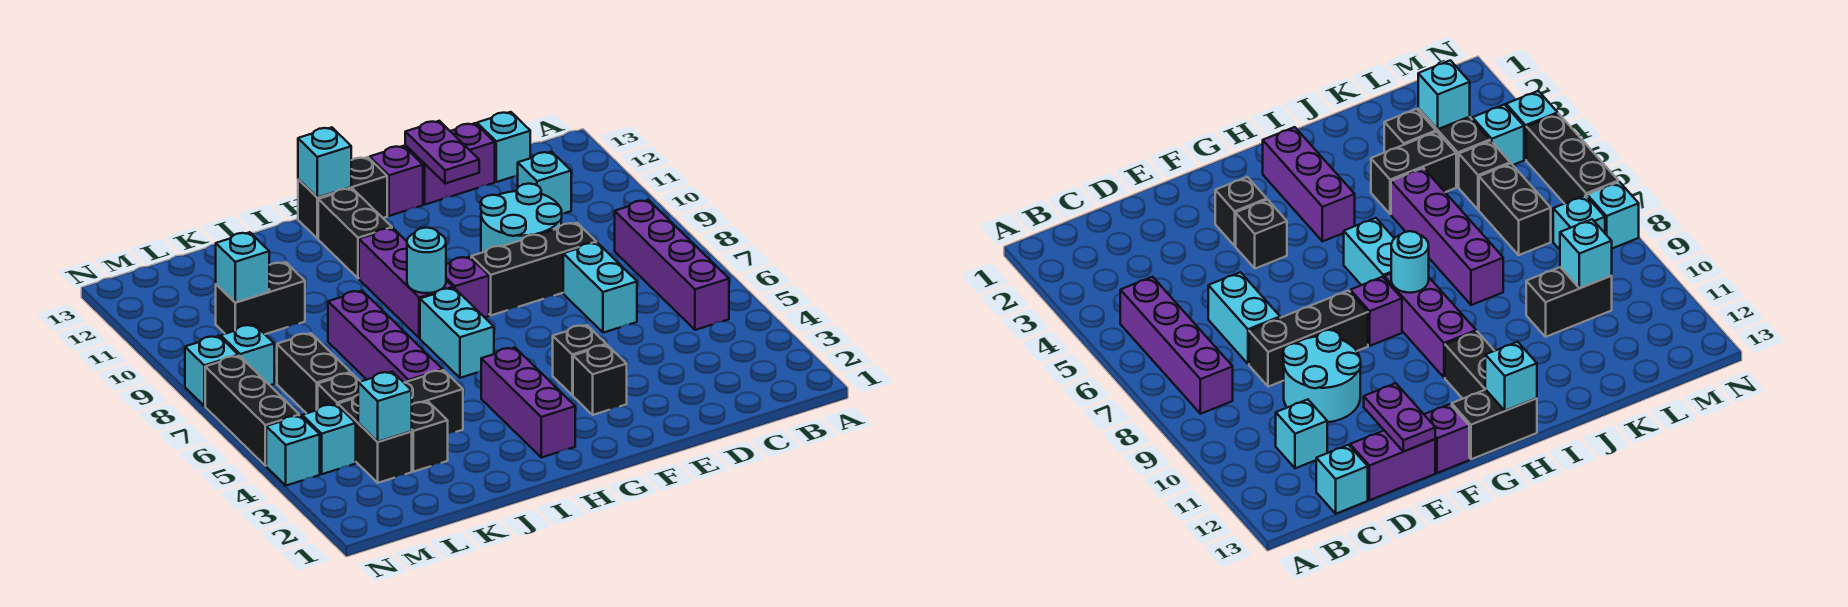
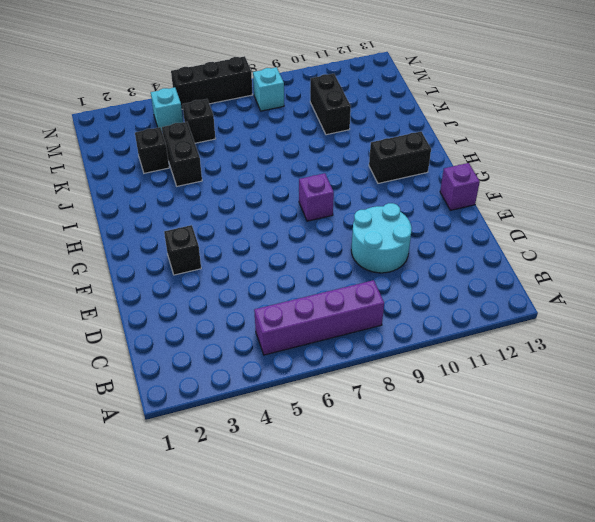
none -> cyan 1x1 brick [518,152,571,214]
none -> cyan 1x1 brick [477,112,530,182]
none -> cyan 1x2 brick [563,243,637,333]
none -> black 1x3 brick [471,223,596,315]

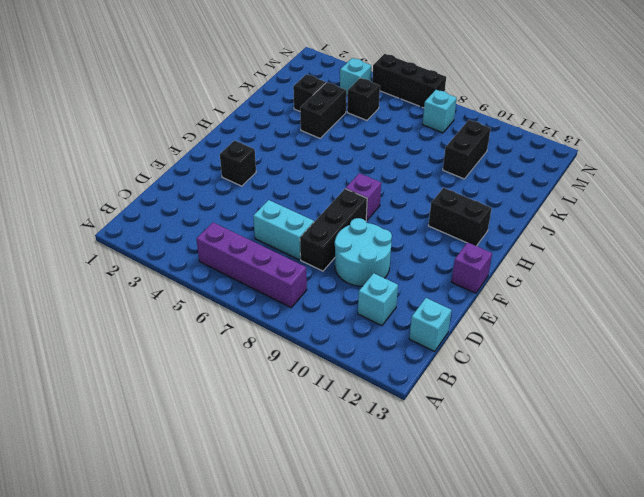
none -> purple 1x2 brick [405,123,495,205]
none -> black 1x1 brick [553,325,606,395]
none -> black 1x2 brick [298,157,387,239]
none -> purple 1x3 brick [481,348,575,458]

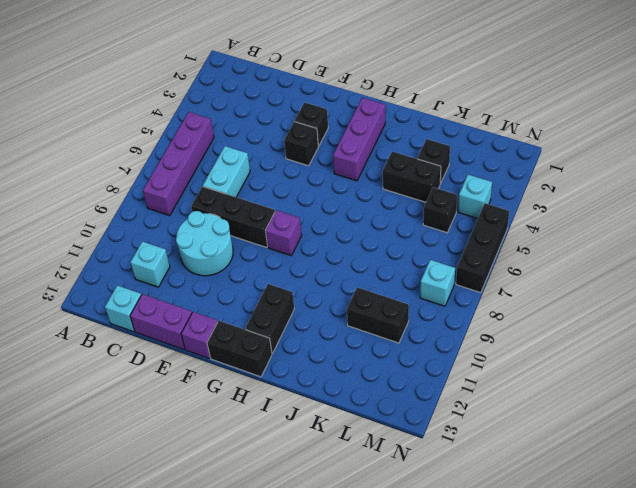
none -> cyan 1x2 brick [420,288,494,378]
none -> purple 1x3 brick [359,228,453,338]
none -> purple 1x4 brick [328,291,443,383]
none -> black 1x2 brick [338,395,412,483]

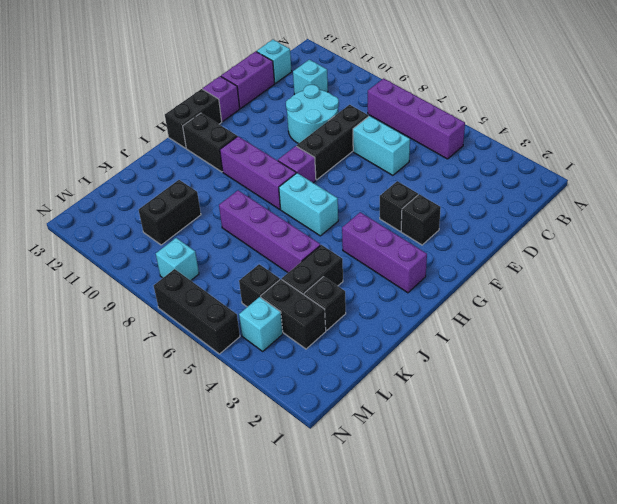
none -> black 1x2 brick [277,333,351,413]
none -> cyan 1x1 brick [266,415,320,486]
none -> cyan 1x1 brick [185,336,238,406]
none -> purple 1x2 plate [405,121,479,184]

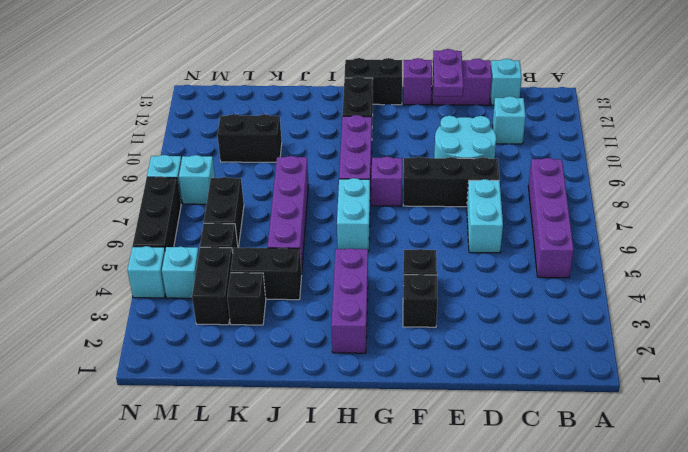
none -> cyan 1x1 round brick [407,228,446,293]
none -> cyan 1x1 brick [298,127,351,198]
none -> cyan 1x1 brick [358,372,412,442]
none -> cyan 1x1 brick [216,232,269,302]

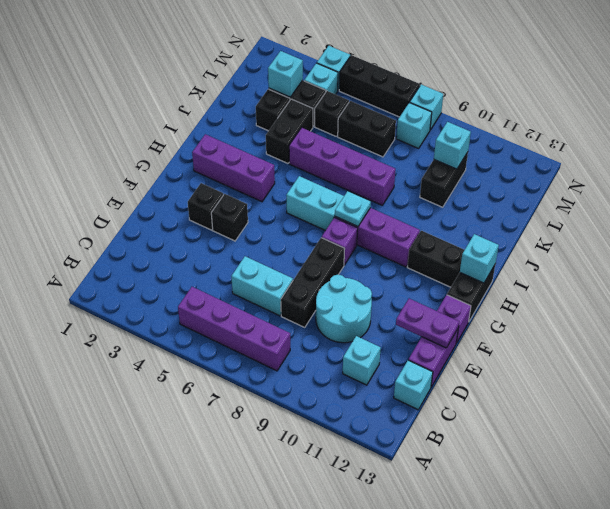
cyan 1x1 plate [335,191,371,226] -> cyan 1x1 round brick [407,228,446,293]

